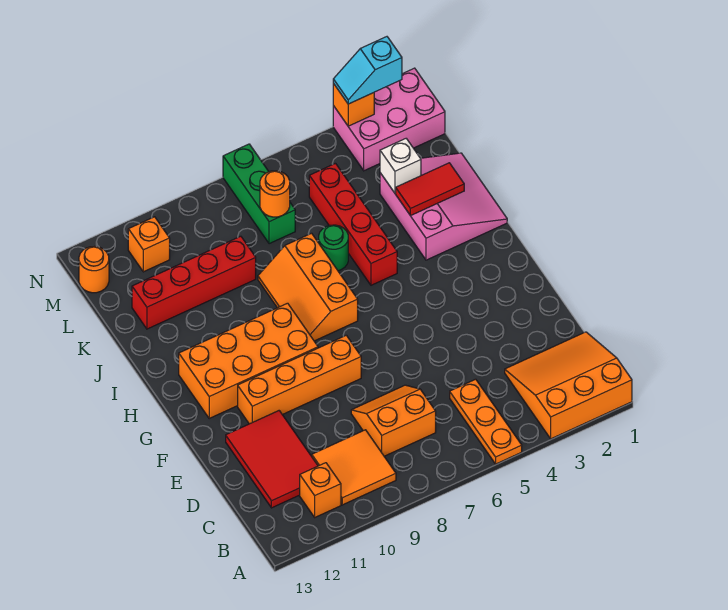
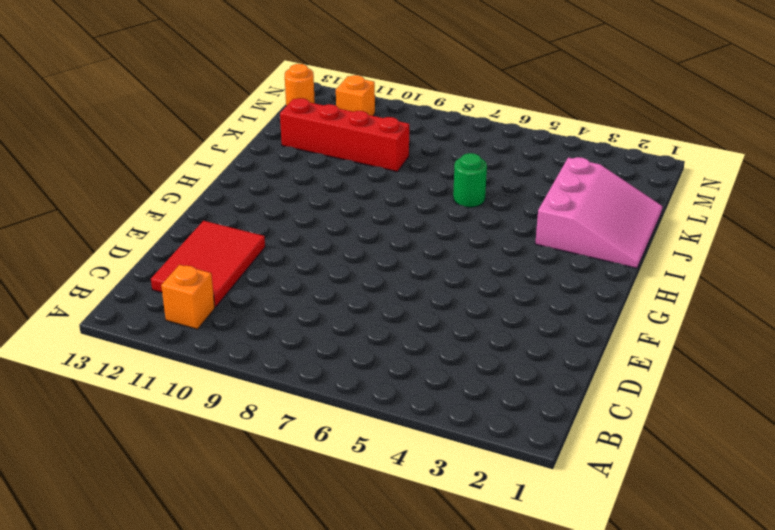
none -> orange 3x3 slope [505,332,632,439]
none -> orange 1x3 plate [450,379,522,464]
none -> orange 2x2 tile [312,430,396,505]

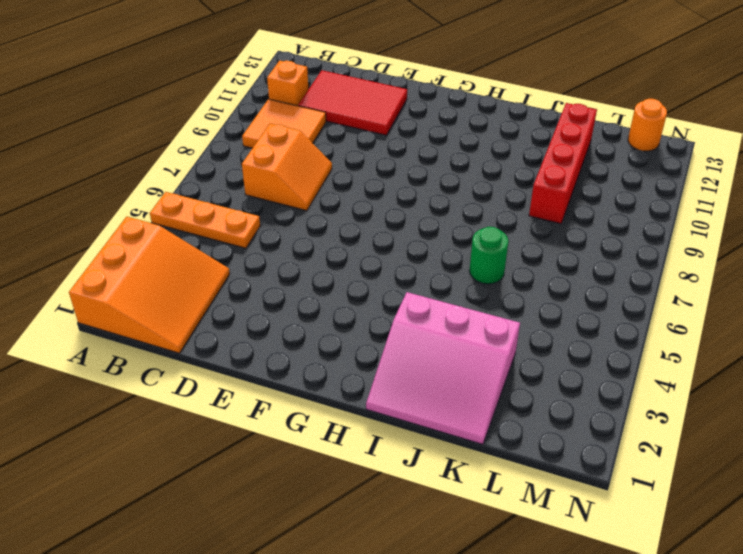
none -> orange 1x4 brick [238,335,361,424]
none -> orange 2x4 brick [179,303,318,418]
none -> orange 2x3 slope [258,233,358,341]

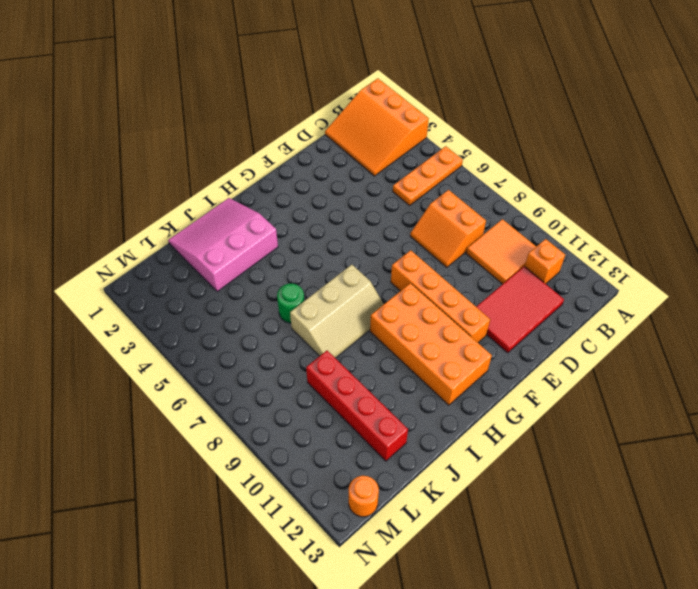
tan 2x3 slope [290,265,384,358] -> orange 2x3 slope [258,233,358,341]
none -> red 1x4 brick [309,163,397,285]
none -> green 1x3 brick [223,144,295,244]
none -> pink 2x3 brick [333,68,445,171]

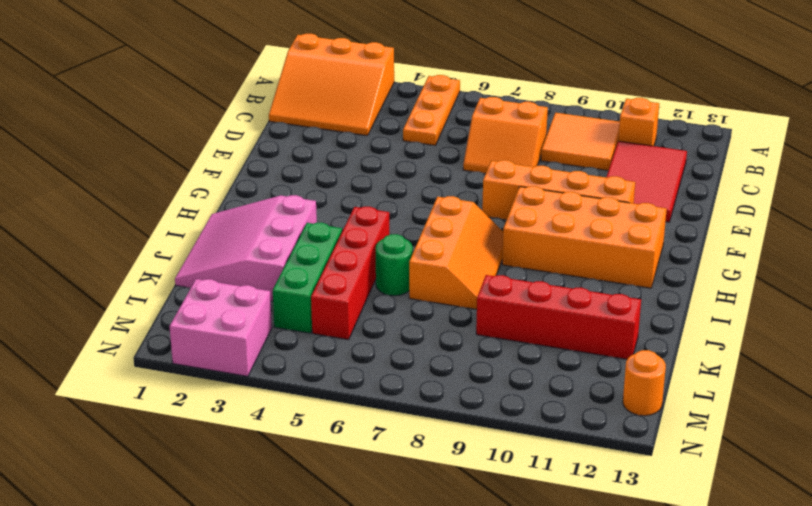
green 1x3 brick [273,223,342,333] -> green 1x3 brick moved to [223,144,295,244]
pink 2x2 brick [169,279,272,376] -> pink 2x3 brick [333,68,445,171]
none -> orange 1x1 brick [128,217,170,272]
none -> red 1x2 tile [396,163,464,216]
none -> white 1x1 brick [380,139,421,193]

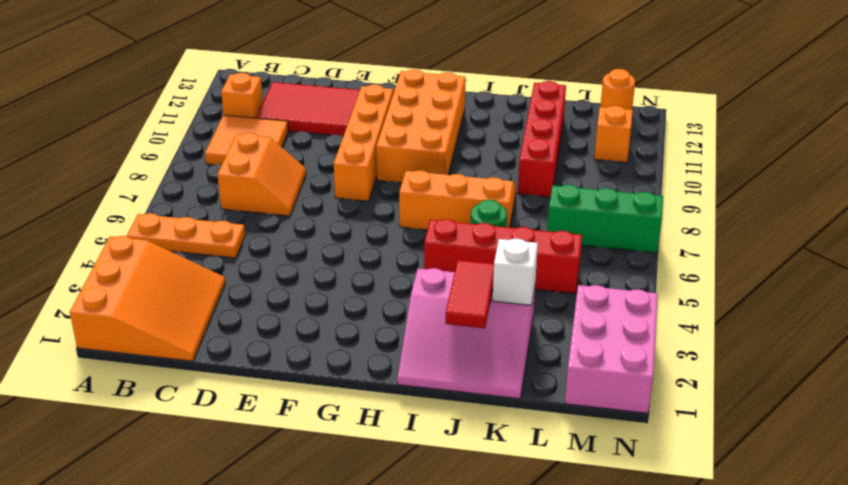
none -> orange 1x1 round brick [260,171,290,217]
none -> orange 1x1 brick [333,83,374,126]
none -> cyan 1x2 slope [333,37,402,104]

